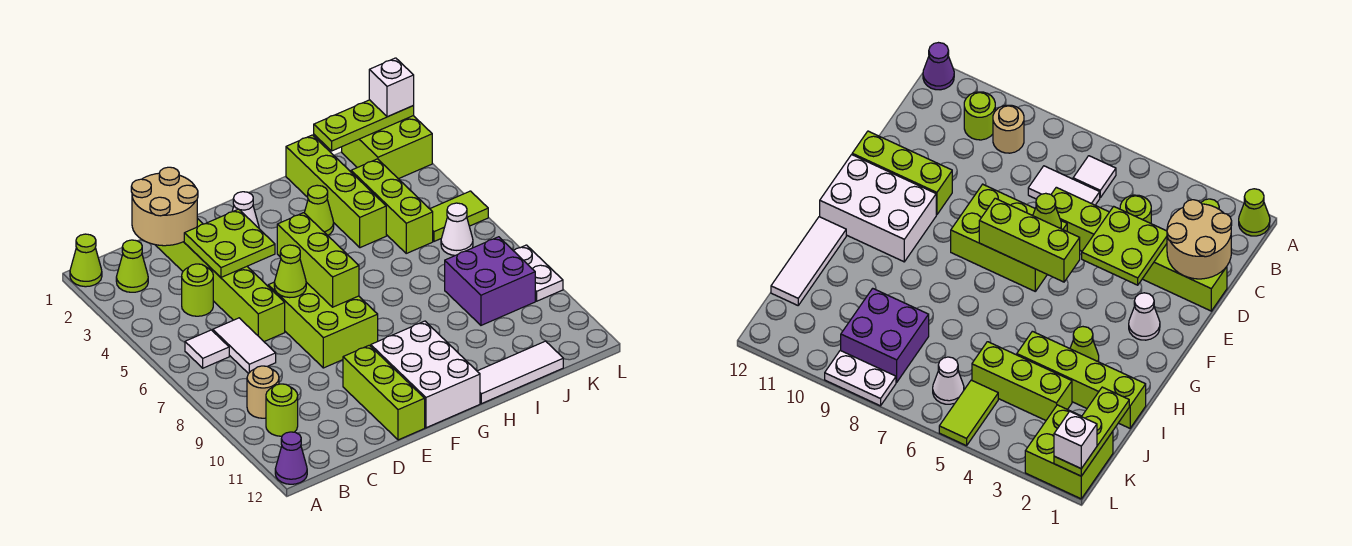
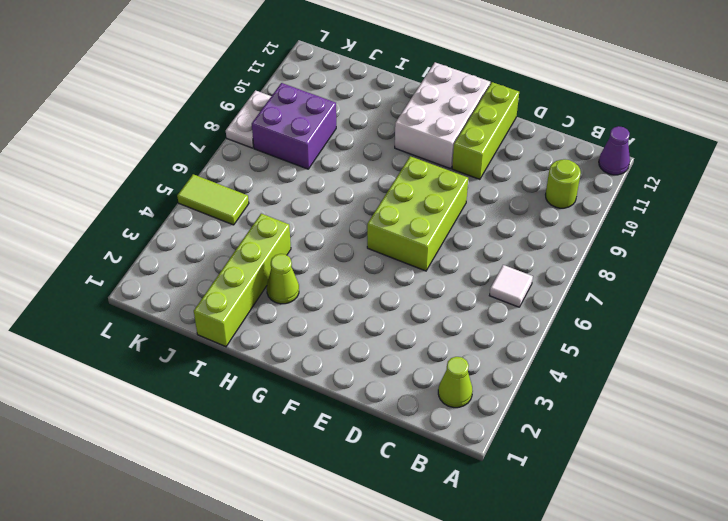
none -> lime 1x1 cone [70,234,102,287]
none -> tan 1x1 round brick [247,366,279,418]
none -> lime 1x1 round brick [182,264,213,316]

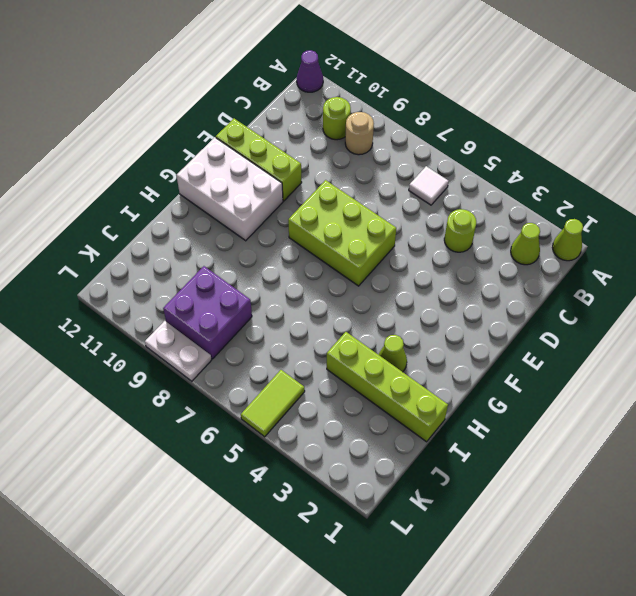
none -> white 1x2 tile [213,318,276,374]
none -> lime 1x6 brick [156,218,285,342]
none -> white 1x1 cone [232,192,259,228]

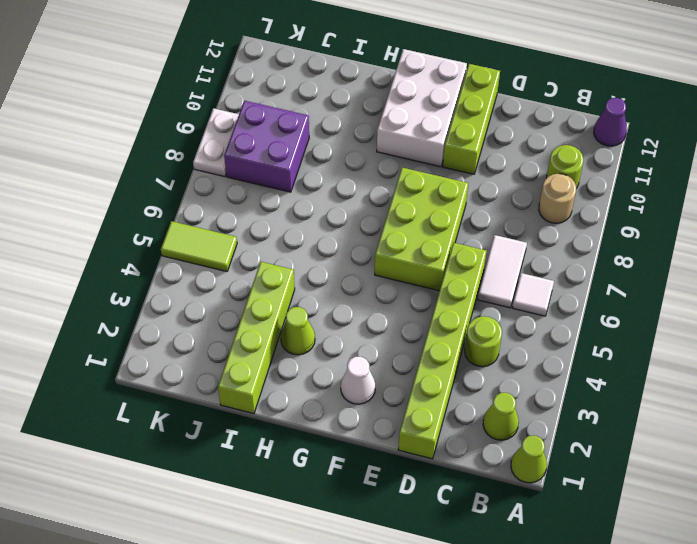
none -> white 1x3 tile [477,341,563,404]
none -> lime 1x3 brick [351,159,433,253]
none -> lime 2x2 brick [342,116,432,179]

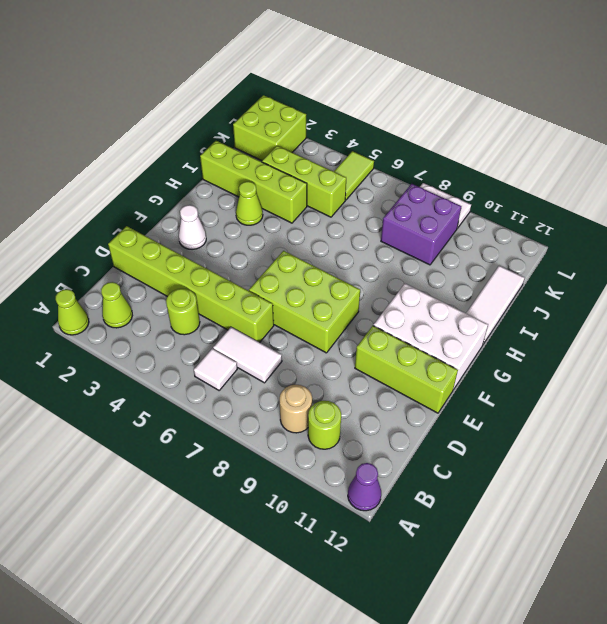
none -> white 1x1 cone [441,203,473,255]
none -> tan 2x2 round brick [131,167,198,246]
none -> lime 2x2 plate [184,209,275,277]

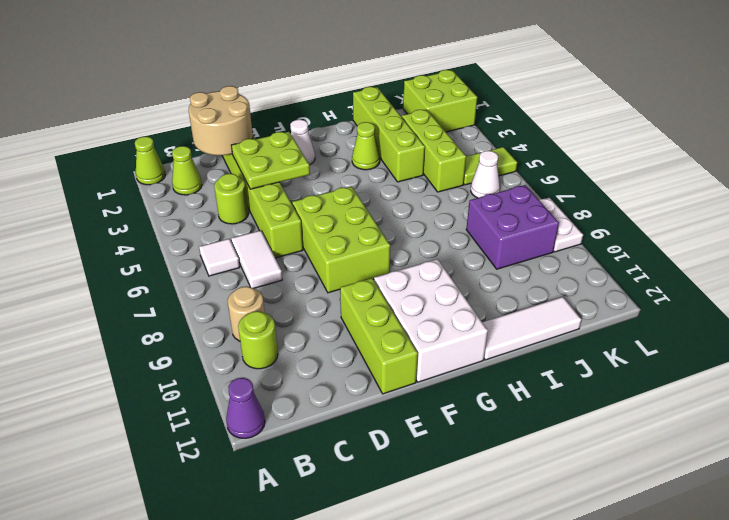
none -> lime 1x1 cone [274,245,306,298]
none -> lime 1x3 brick [277,213,359,307]
none -> lime 1x3 plate [314,100,414,151]

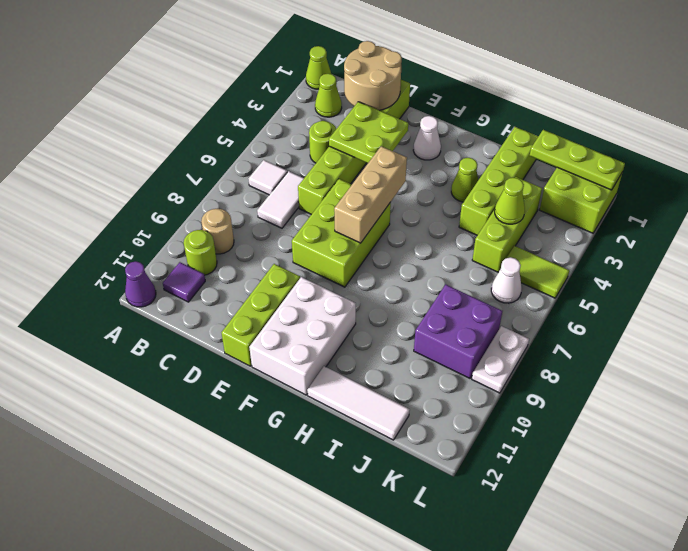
purple 1x1 tile [163,262,205,302] -> none
tan 1x3 brick [334,146,407,243] -> lime 1x3 brick [277,213,359,307]
lime 1x1 cone [495,178,525,224] -> lime 1x1 cone moved to [274,245,306,298]
none -> white 1x1 brick [369,58,414,117]

